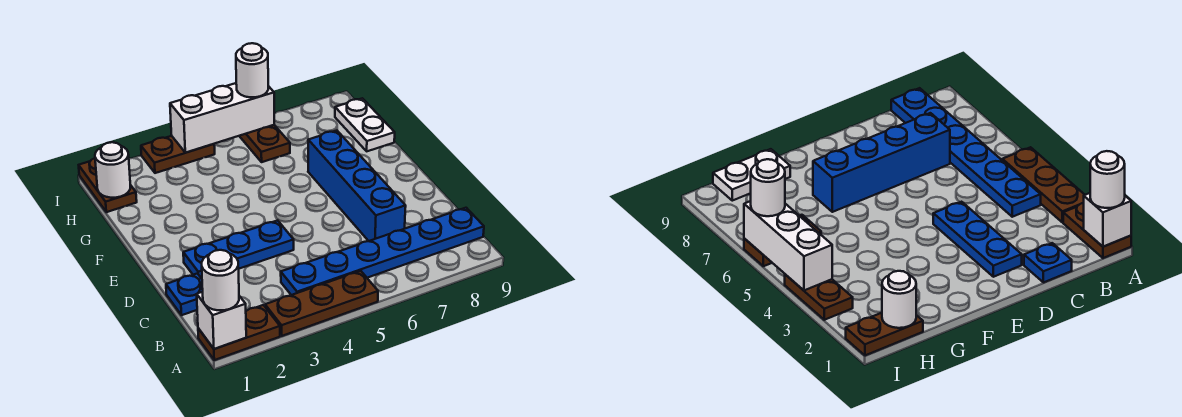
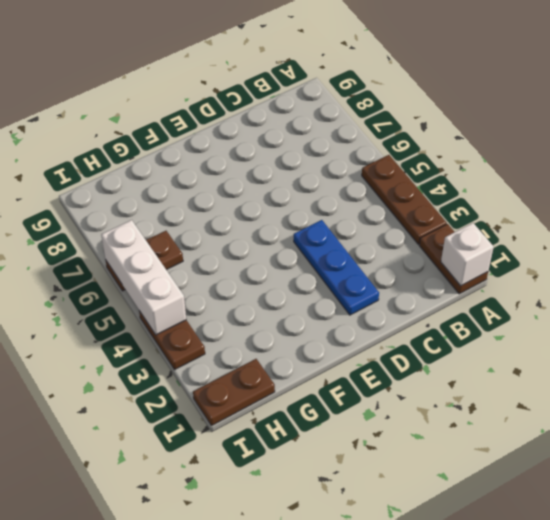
none -> blue 1x6 plate [281,208,484,295]
none -> blue 1x1 plate [166,273,203,315]
none -> blue 1x4 brick [308,131,406,241]

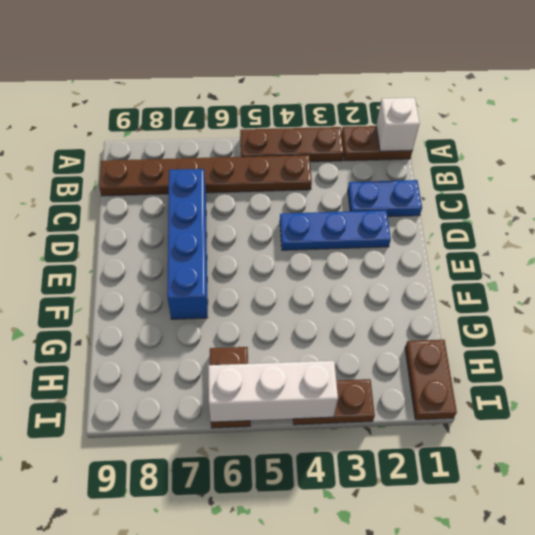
brown 1x6 plate [99,155,312,196] -> blue 1x6 plate [281,208,484,295]
blue 1x2 plate [348,180,422,217] -> blue 1x1 plate [166,273,203,315]
none -> white 1x2 plate [335,98,395,151]
none -> white 1x1 round brick [95,142,130,198]
none -> white 1x1 round brick [202,250,239,310]

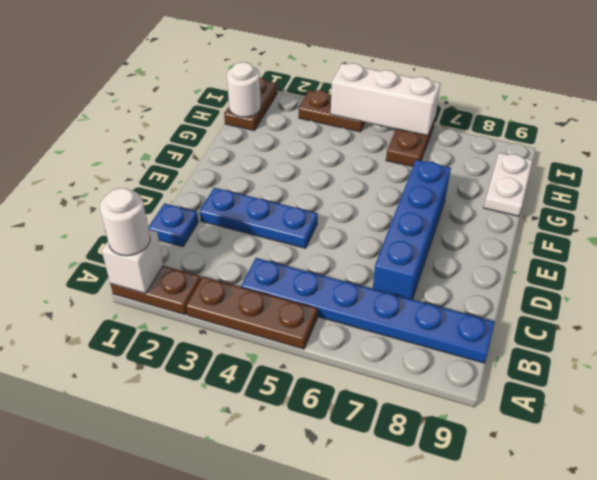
none -> white 1x1 round brick [236,43,268,97]

